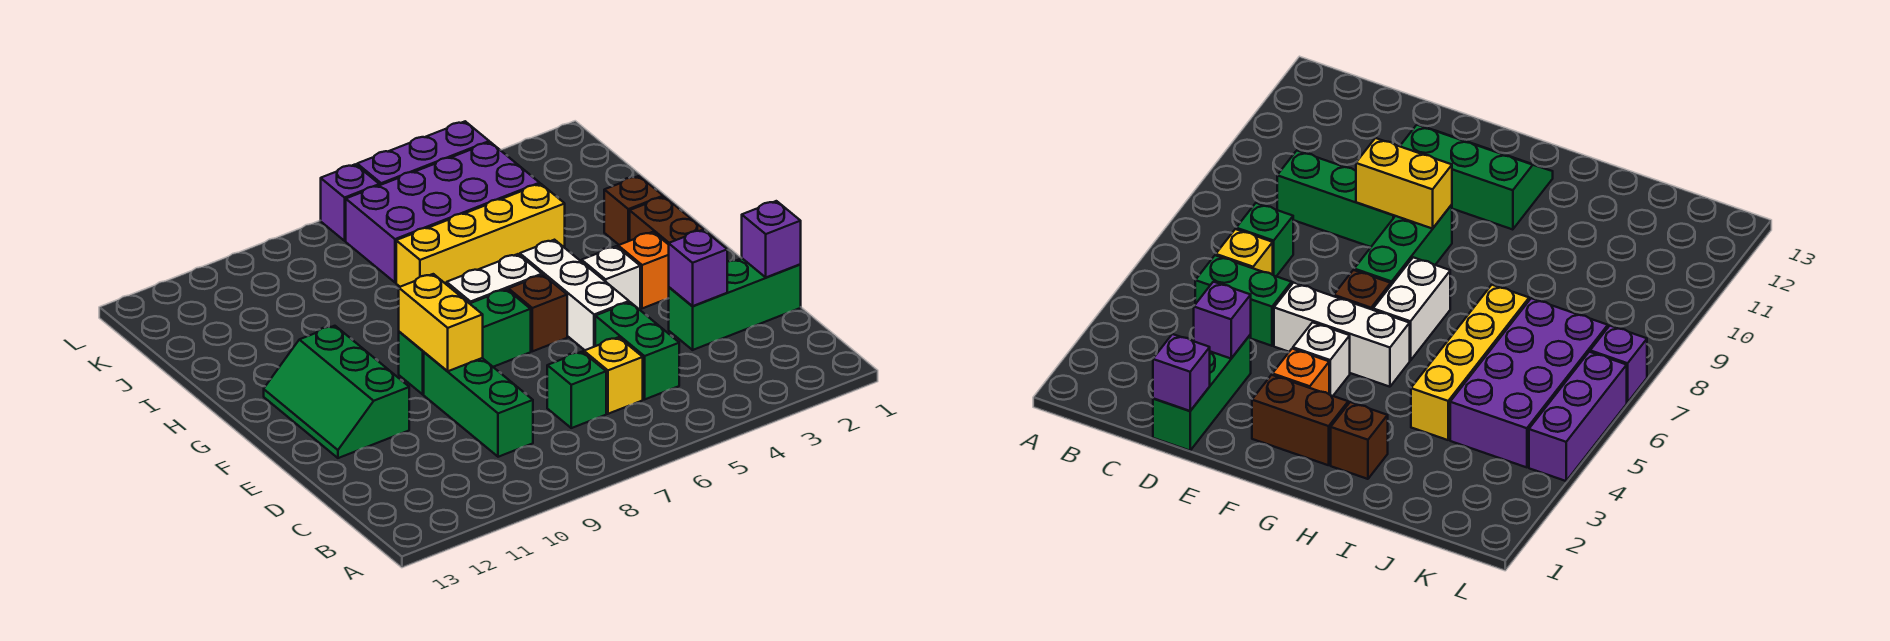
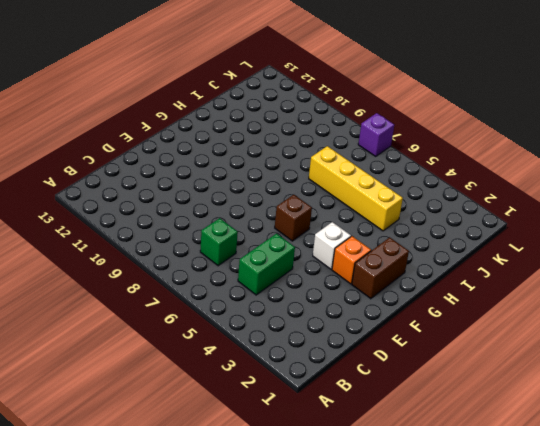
none -> yellow 1x1 brick [584,337,643,414]
none -> green 1x3 brick [424,352,533,457]
none -> green 1x3 brick [669,258,801,350]

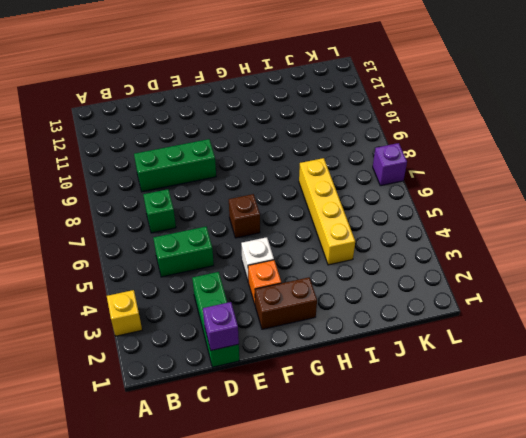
yellow 1x1 brick [107,290,142,336] -> yellow 1x1 brick moved to [584,337,643,414]
none -> white 1x3 brick [520,240,629,350]
none -> green 2x3 slope [264,326,409,458]
none -> green 1x3 brick [399,289,531,394]

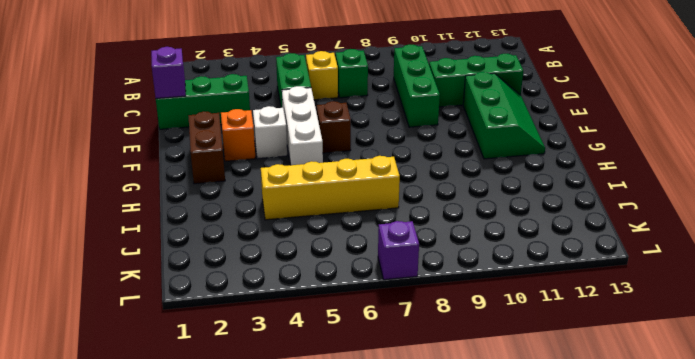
green 1x3 brick [429,54,523,107] -> green 1x3 brick moved to [399,289,531,394]
none -> white 1x2 brick [447,254,542,304]
none -> brown 1x1 brick [604,176,663,245]
none -> purple 2x4 brick [346,142,540,282]

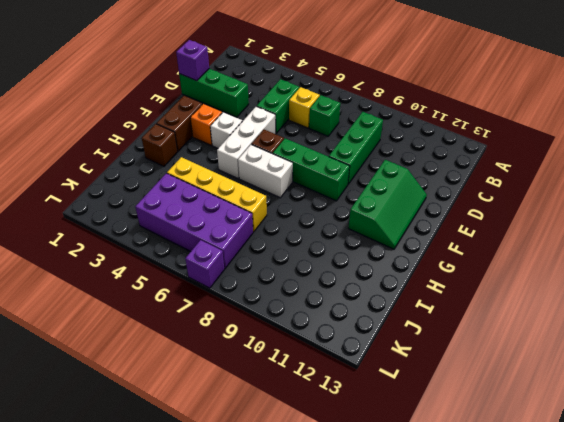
none -> purple 1x3 brick [357,121,489,185]
none -> purple 1x1 brick [669,230,727,306]
none -> yellow 1x2 brick [399,274,483,371]

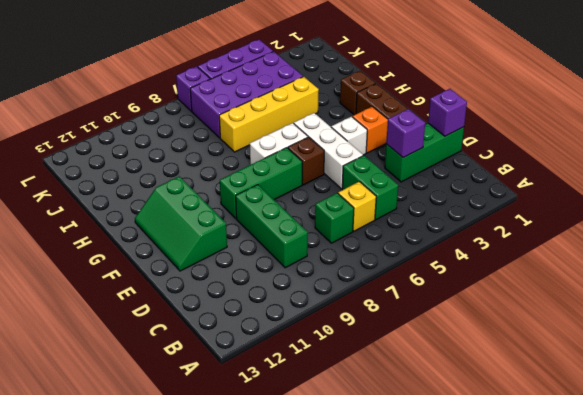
none -> yellow 1x2 brick [399,274,483,371]

